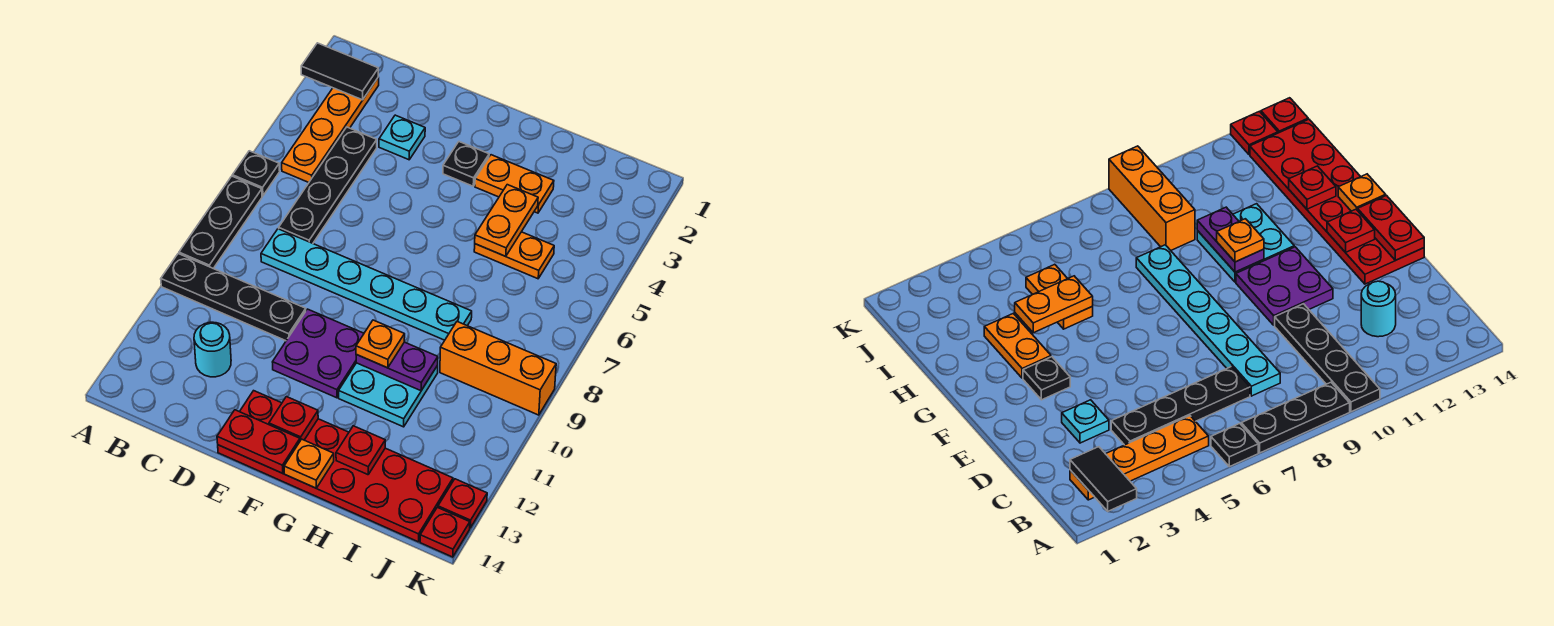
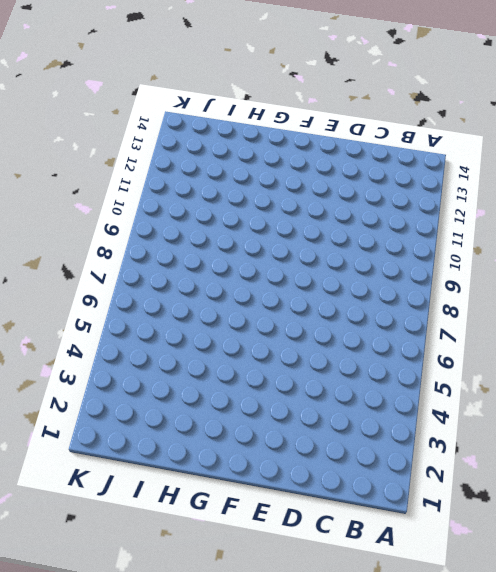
none -> black 1x1 plate [233,151,280,196]
none -> black 1x3 plate [179,176,262,269]
none -> black 1x4 plate [161,254,306,341]

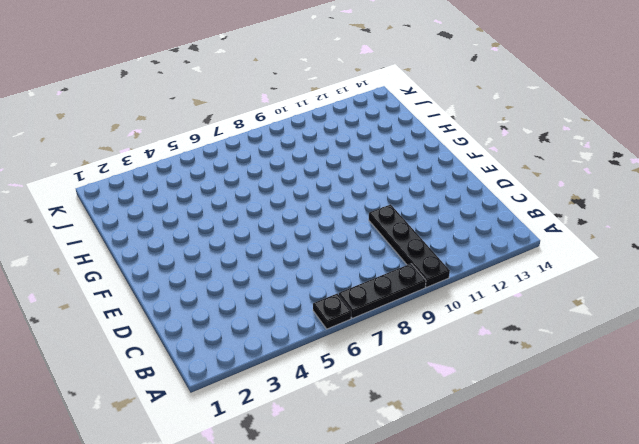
none -> orange 1x4 plate [282,77,379,182]
none -> black 1x4 plate [279,127,377,243]
none -> cyan 1x6 plate [261,229,472,340]

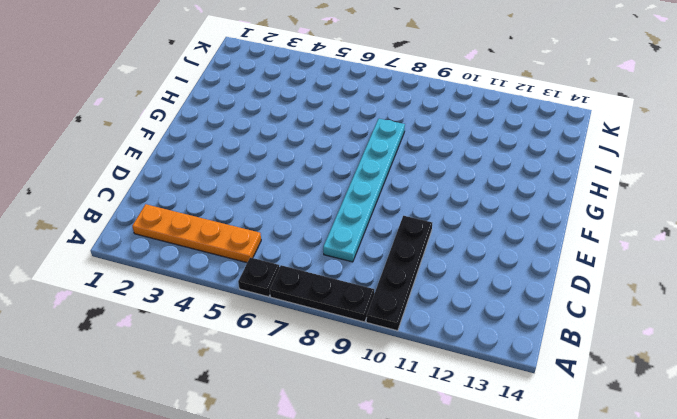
none -> black 1x4 plate [279,127,377,243]
none -> cyan 1x1 round brick [194,322,231,377]
none -> cyan 1x1 plate [379,115,425,160]

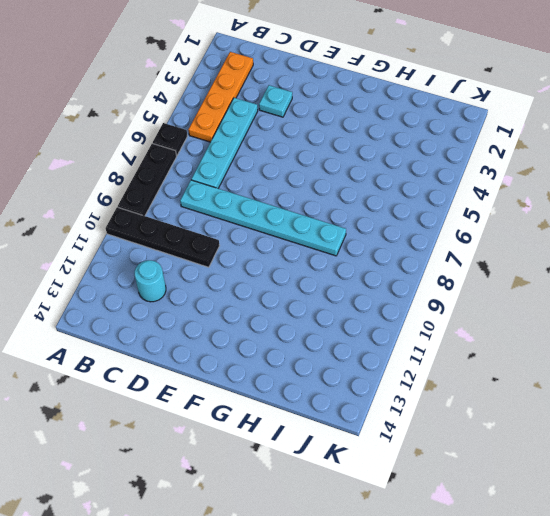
cyan 1x4 plate [191,98,258,188] -> black 1x4 plate [279,127,377,243]
none -> purple 2x2 plate [273,309,364,398]
none -> red 2x6 plate [218,391,453,542]
none -> black 1x1 plate [443,142,489,186]

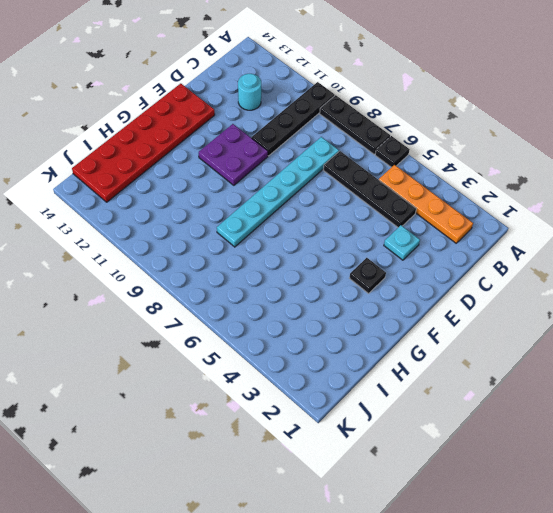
none -> orange 1x2 plate [475,155,554,213]
none -> cyan 2x2 plate [339,363,438,427]
none -> orange 1x2 plate [474,232,554,279]

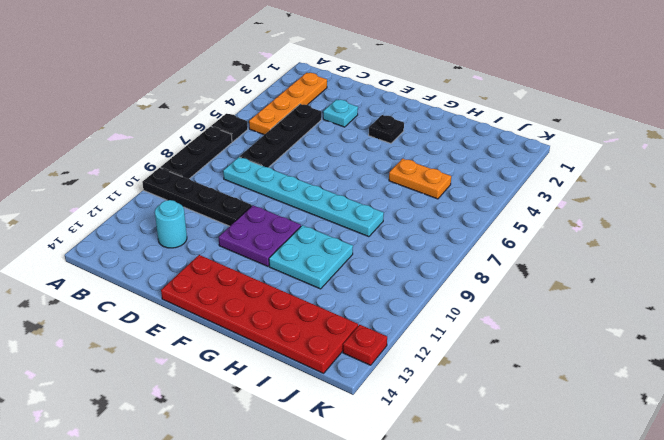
none -> orange 1x2 plate [475,155,554,213]
none -> orange 1x3 brick [440,322,556,415]
none -> red 1x1 plate [420,507,470,557]

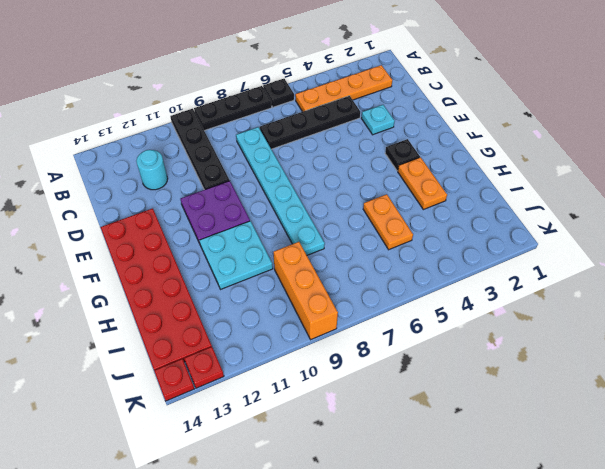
none -> black 1x2 tile [301,43,378,100]
none -> red 1x2 plate [217,410,300,473]
none -> red 1x1 plate [269,397,318,441]

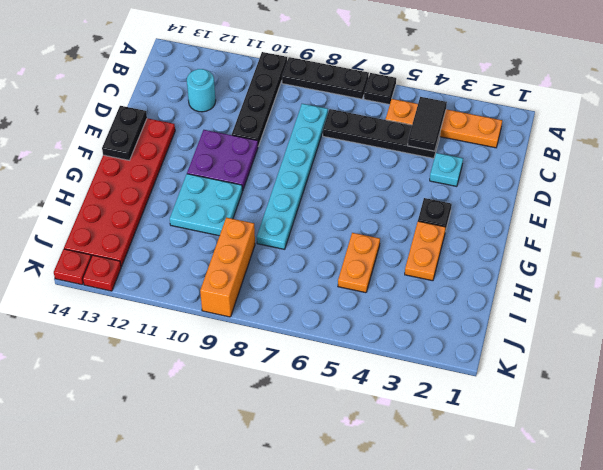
black 1x2 tile [408,97,447,151] -> black 1x2 tile moved to [301,43,378,100]
black 1x2 plate [102,106,147,160] -> red 1x2 plate [217,410,300,473]
none -> red 1x1 plate [269,397,318,441]
none -> purple 1x2 plate [356,342,438,391]
none -> orange 1x1 plate [284,439,334,488]

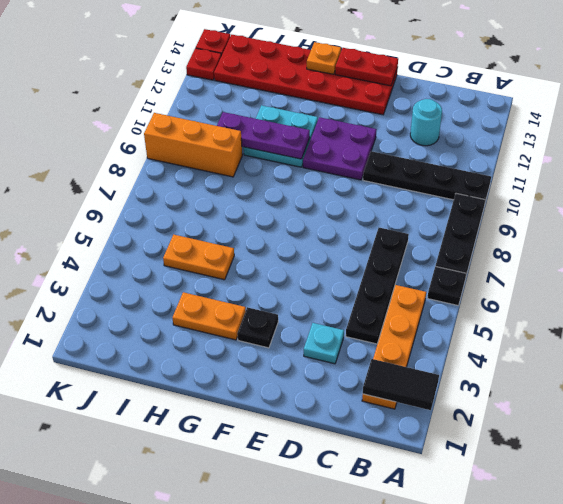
purple 1x3 plate [217,112,310,159] -> purple 1x2 plate [356,342,438,391]
none -> cyan 1x6 plate [261,229,472,340]
none -> red 1x1 plate [269,397,318,441]
none -> orange 1x2 plate [475,185,538,256]

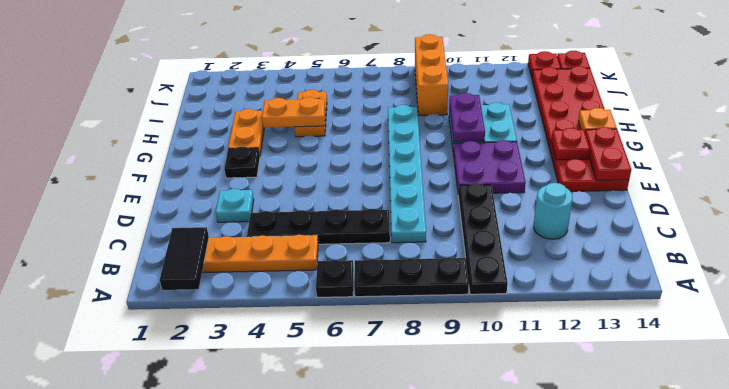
none -> red 1x1 plate [336,426,385,475]
none -> orange 1x1 plate [356,320,405,368]

